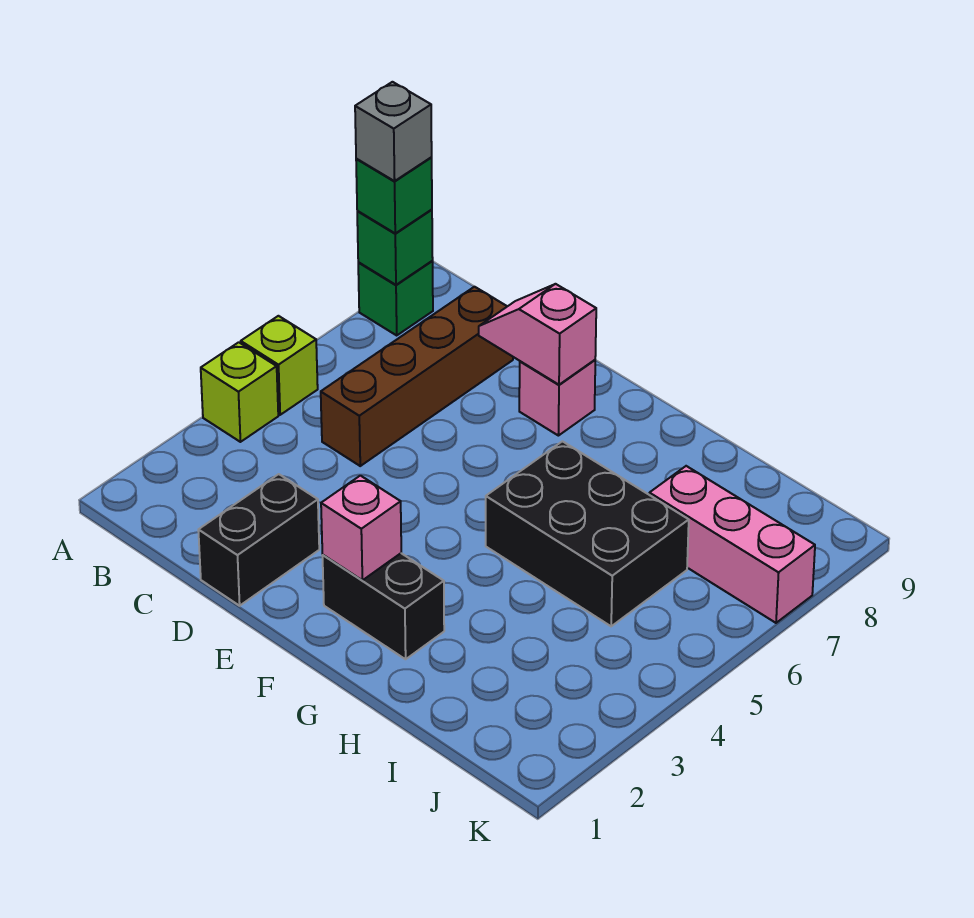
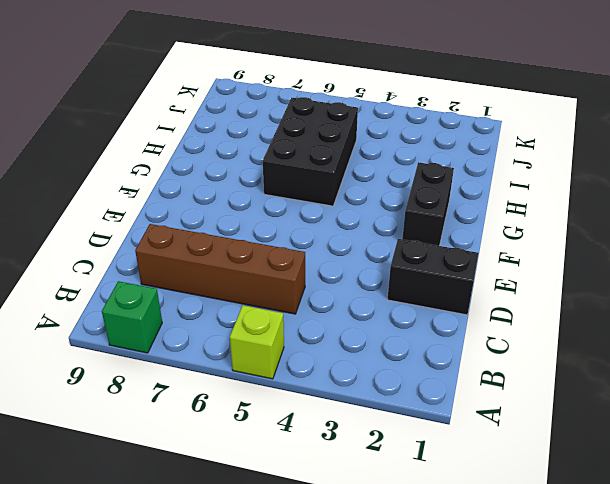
none -> lime 1x1 brick [201,342,278,442]
none -> pink 1x1 brick [519,360,595,436]
none -> pink 1x3 brick [649,466,815,623]

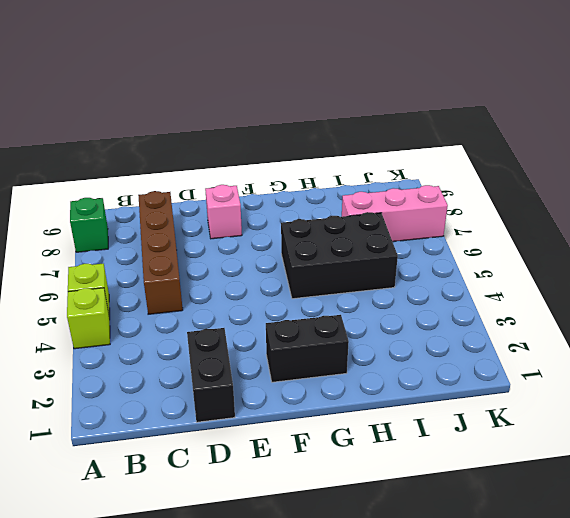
none -> green 1x1 brick [357,210,433,285]
none -> pink 1x2 slope [479,284,596,385]
none -> pink 1x1 brick [321,476,401,580]

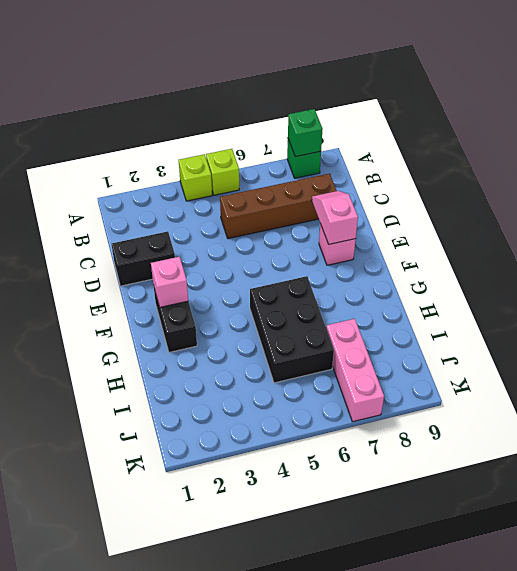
none -> green 1x1 brick [356,158,432,233]
none -> grey 1x1 brick [355,82,432,181]

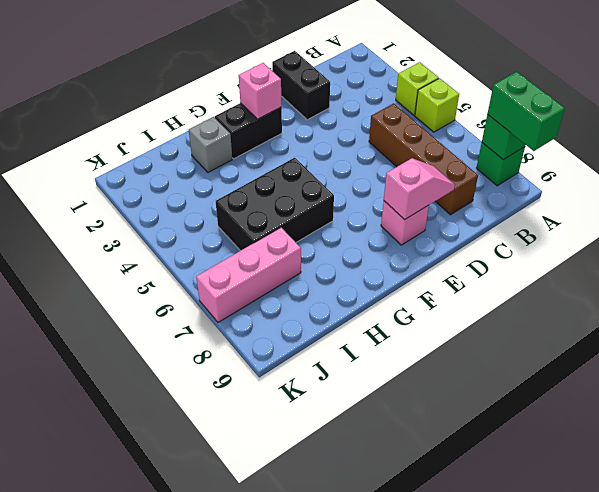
green 1x2 brick [488,72,565,151] -> green 1x1 brick [356,158,432,233]
grey 1x1 brick [189,117,232,172] -> grey 1x1 brick moved to [355,82,432,181]

